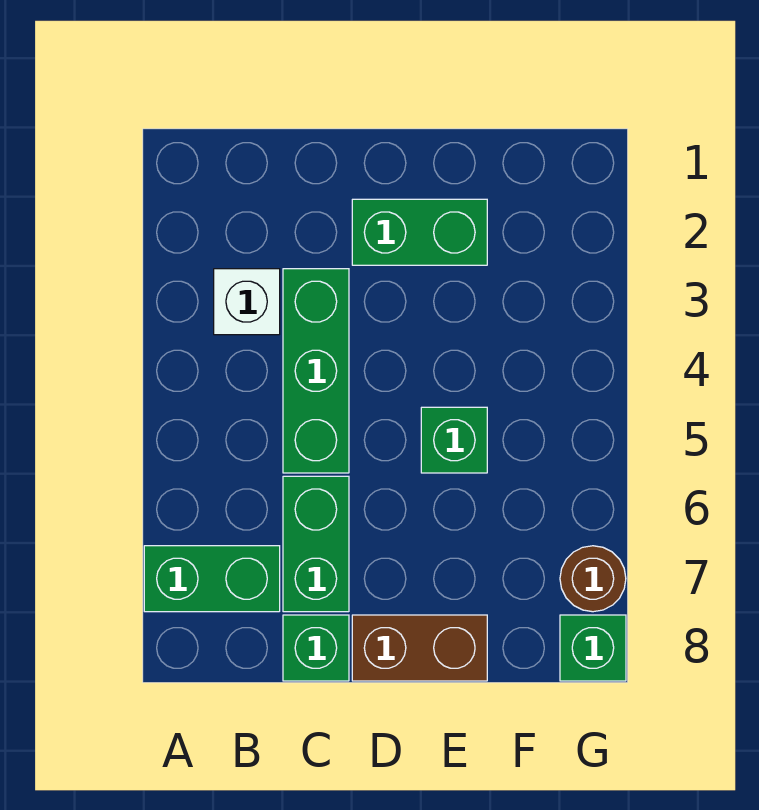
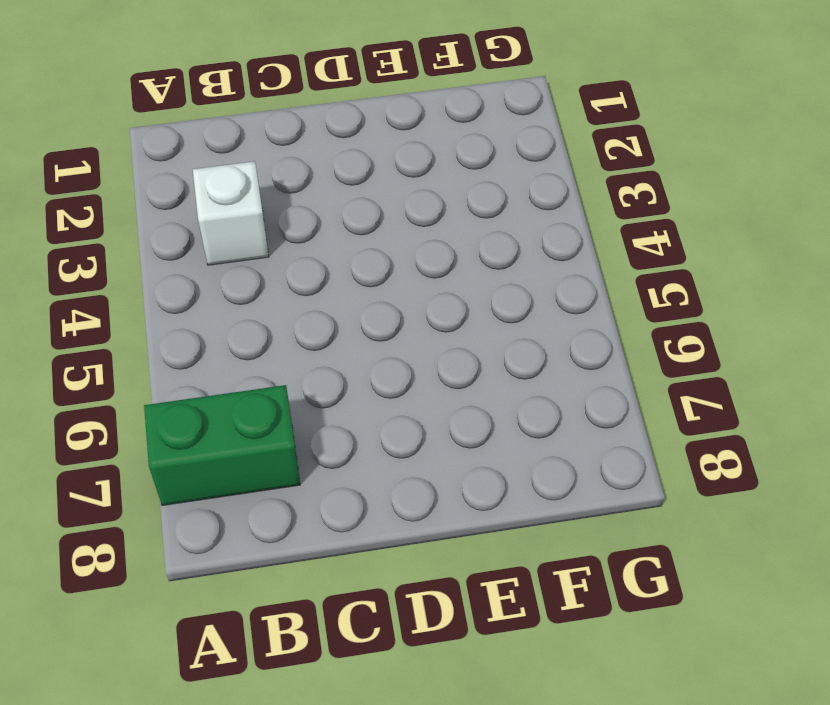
none -> green 1x3 brick [283,269,349,473]
none -> green 1x2 brick [283,476,349,612]

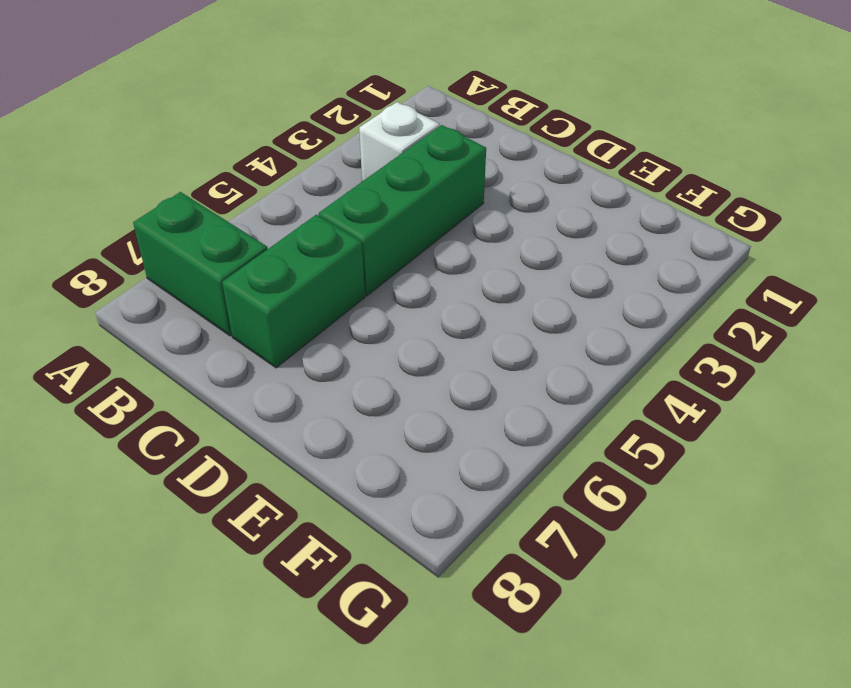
none -> green 1x1 brick [283,615,349,681]
none -> green 1x2 brick [352,199,487,265]

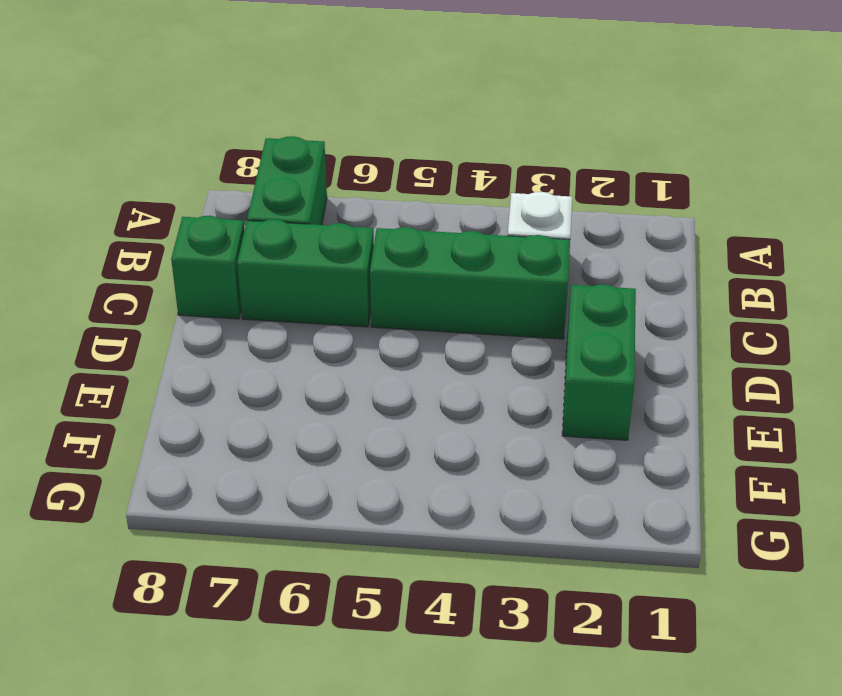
none -> brown 1x2 brick [352,615,487,681]
none -> green 1x1 brick [421,407,487,473]

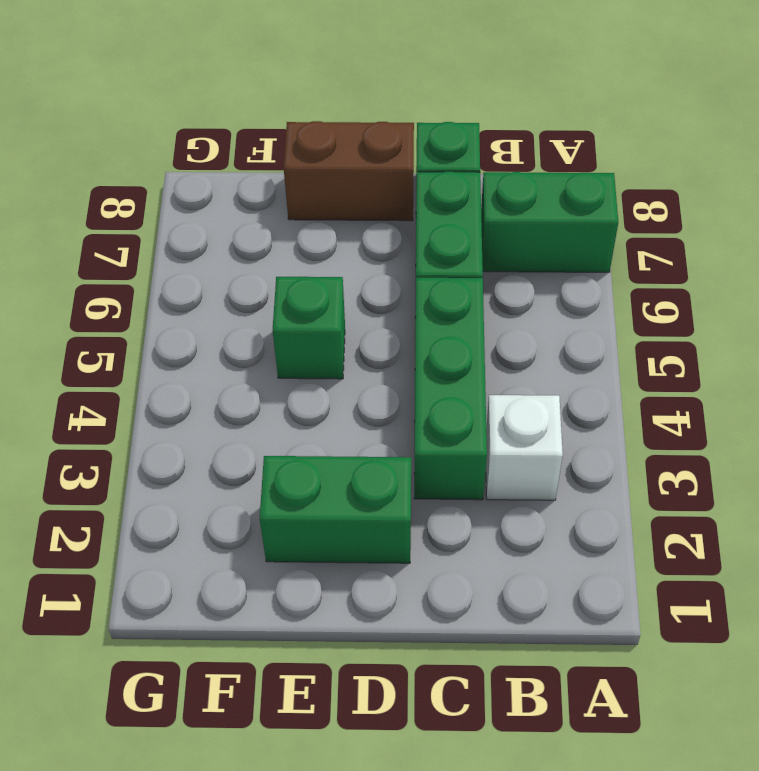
none -> brown 1x1 round brick [560,546,626,612]
none -> green 1x1 brick [560,615,626,681]

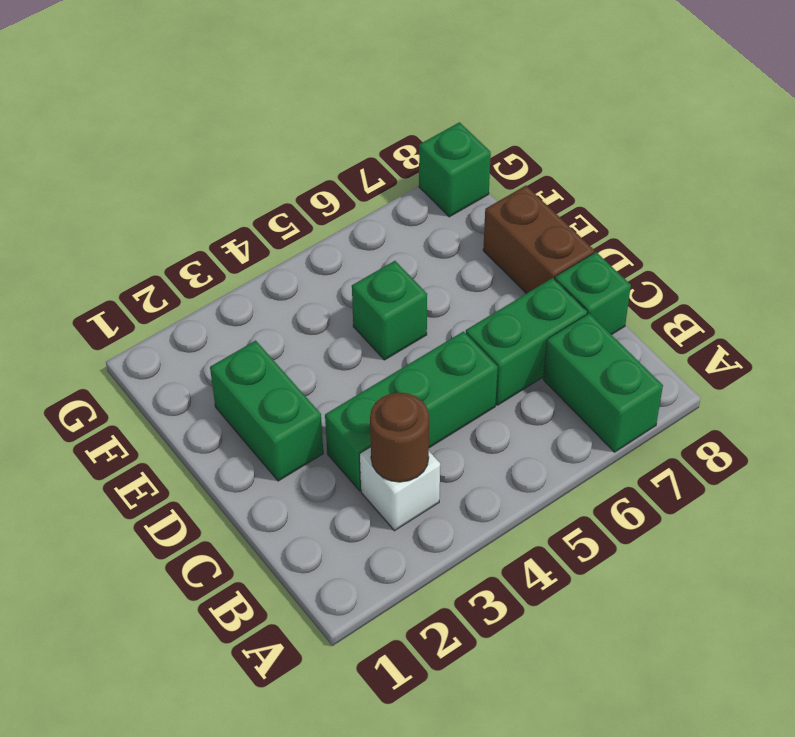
brown 1x1 round brick [370,392,429,482] -> brown 1x1 round brick moved to [560,546,626,612]

